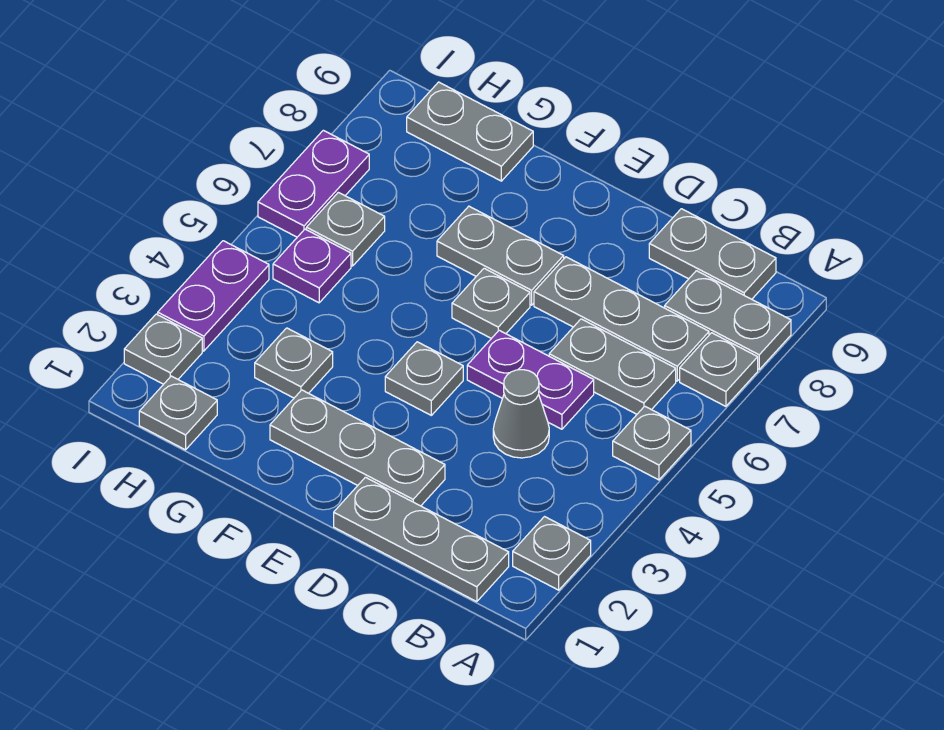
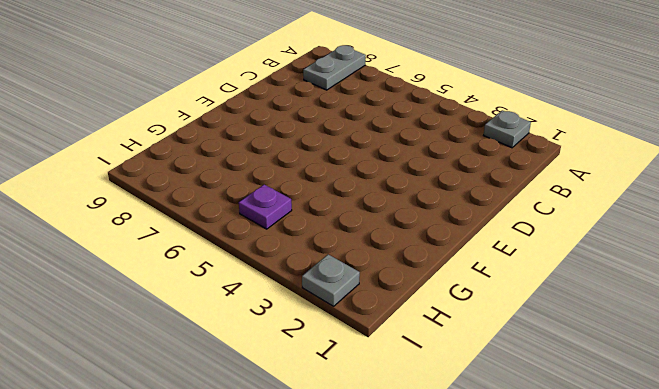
none -> grey 1x1 plate [613,406,691,480]
none -> grey 1x1 plate [680,333,758,406]
none -> grey 1x3 plate [334,477,509,602]

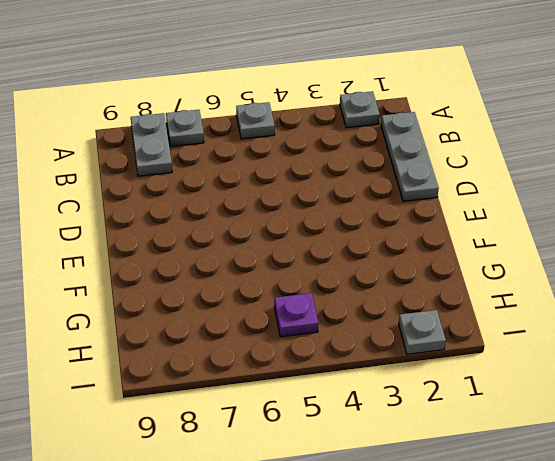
none -> grey 1x2 plate [549,319,676,414]
none -> grey 1x3 plate [534,257,709,381]
none -> grey 1x2 plate [649,209,776,299]

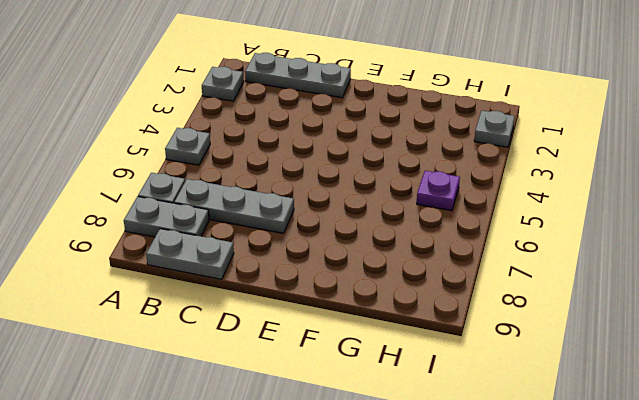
none -> grey 1x2 plate [549,319,676,414]
none -> grey 1x1 cone [493,370,549,458]
none -> purple 1x2 plate [467,330,594,429]

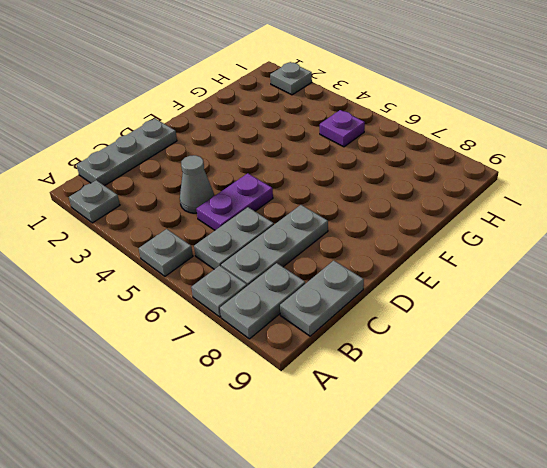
none -> grey 1x3 plate [270,390,445,506]
none -> grey 1x1 plate [385,342,463,415]
none -> grey 1x1 plate [452,268,530,338]

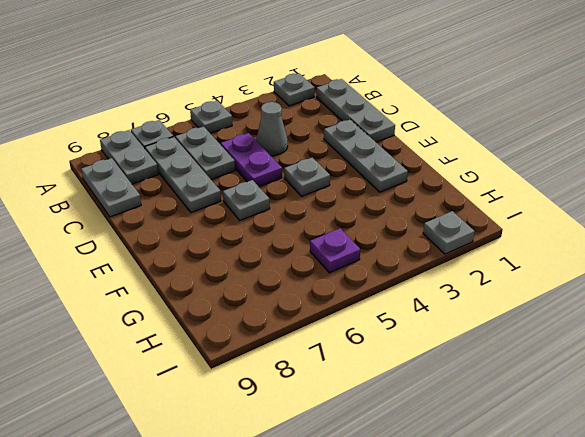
none -> grey 1x2 plate [437,206,564,305]
none -> grey 1x1 plate [255,328,333,398]
none -> grey 1x2 plate [407,82,533,181]

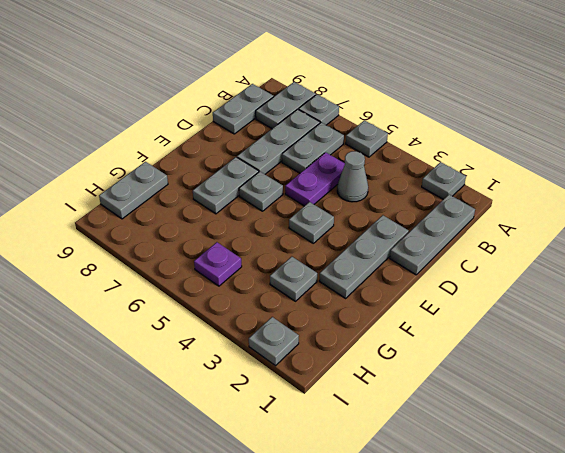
none -> grey 1x1 plate [139,376,217,450]
none -> grey 1x1 plate [306,192,385,266]
none -> purple 1x2 plate [158,241,269,351]

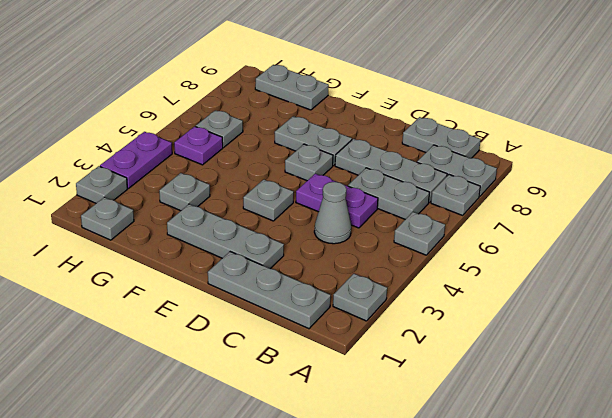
none -> purple 1x2 plate [258,130,369,237]

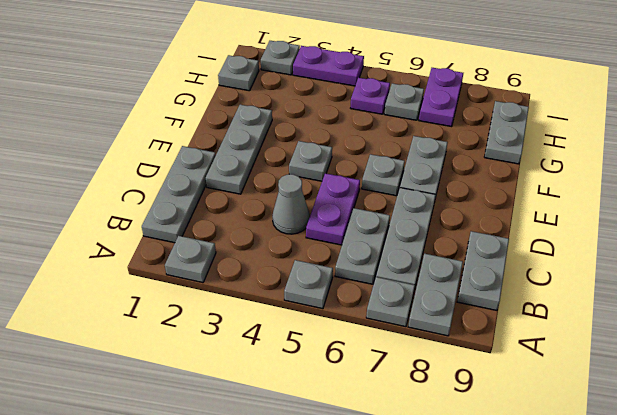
purple 1x2 plate [419,68,463,127] -> purple 1x2 plate turned to [258,130,369,237]
none -> grey 1x1 plate [255,328,333,398]

